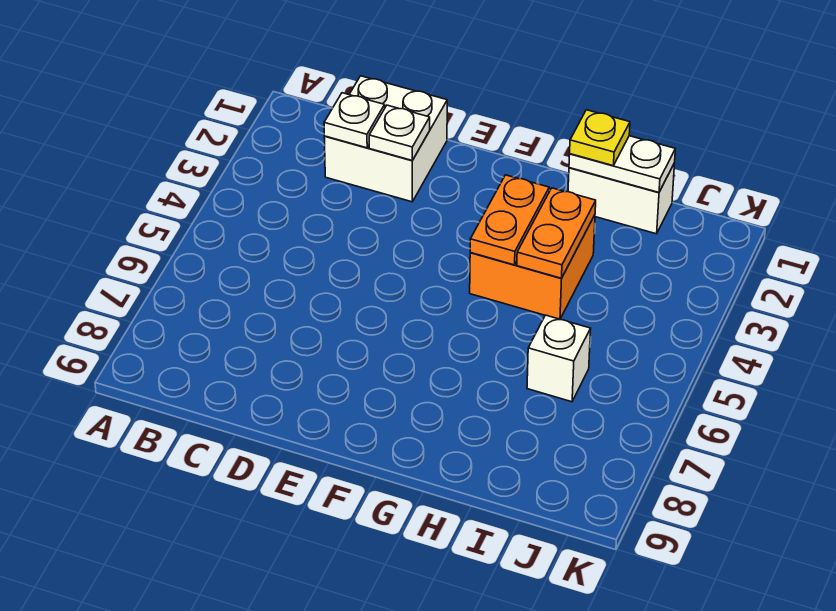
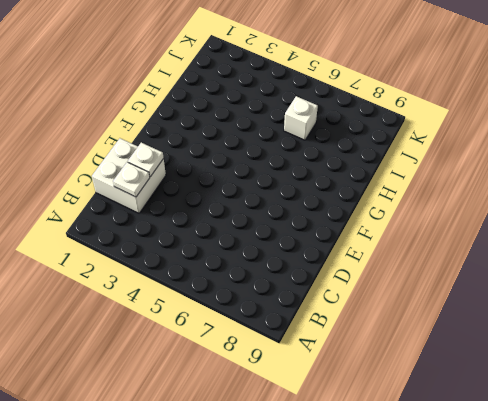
none -> orange 2x2 brick [470,215,595,319]
none -> white 1x2 brick [568,163,675,234]

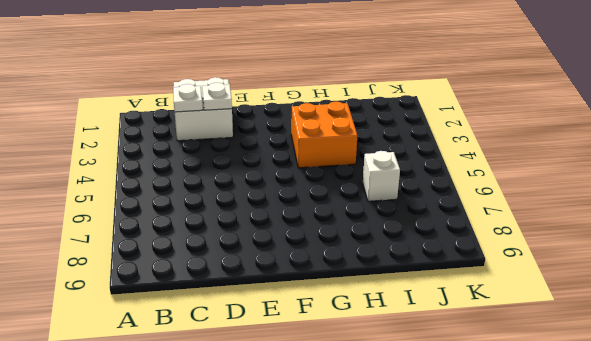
none -> white 1x2 brick [568,163,675,234]
none -> orange 1x2 plate [470,175,549,265]

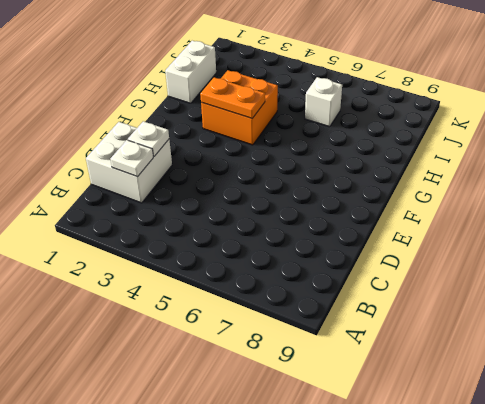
none -> white 1x2 plate [569,136,675,192]
none -> orange 1x2 plate [517,188,596,278]

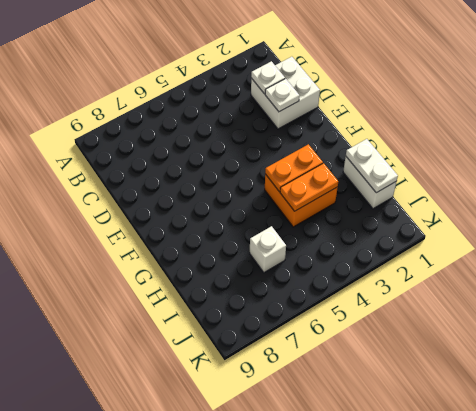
none -> yellow 1x1 plate [570,110,630,166]

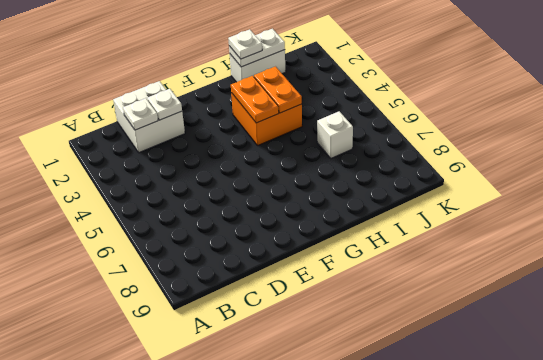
white 1x1 plate [228,29,262,59] -> yellow 1x1 plate [570,110,630,166]

